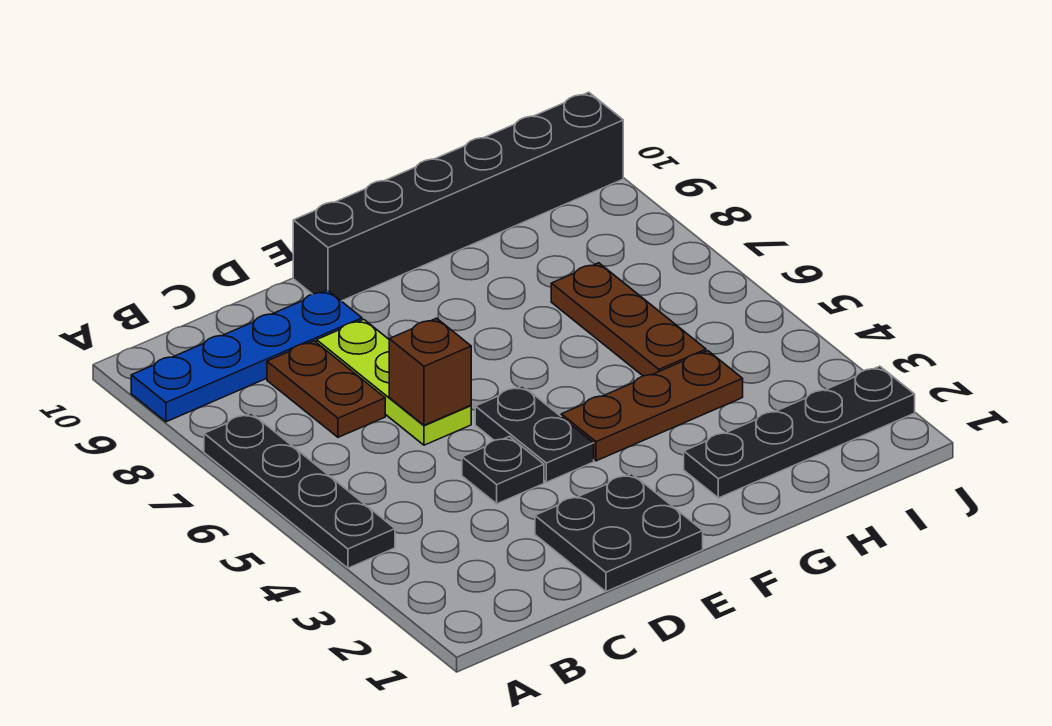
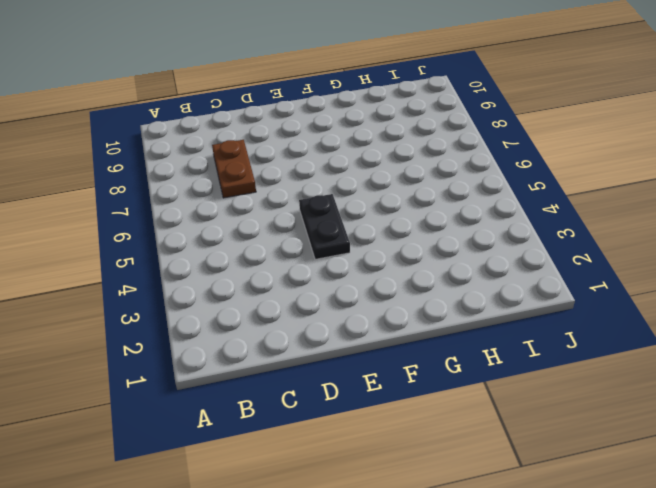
none -> black 1x4 plate [204,413,395,568]
none -> blue 1x4 plate [131,290,362,422]
none -> black 2x2 plate [535,474,703,592]

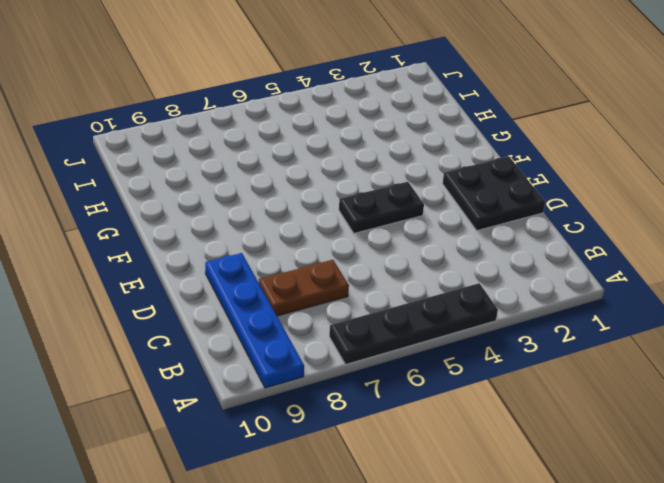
none -> black 1x1 plate [462,436,544,504]
none -> lime 1x3 plate [317,319,471,445]
none -> black 1x6 brick [293,92,623,301]

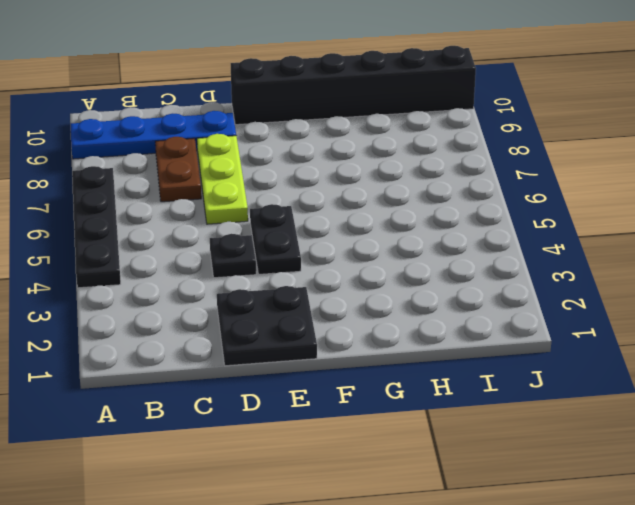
none -> brown 1x3 plate [561,351,743,461]
none -> black 1x4 plate [684,366,915,498]
none -> brown 1x3 plate [551,263,706,376]

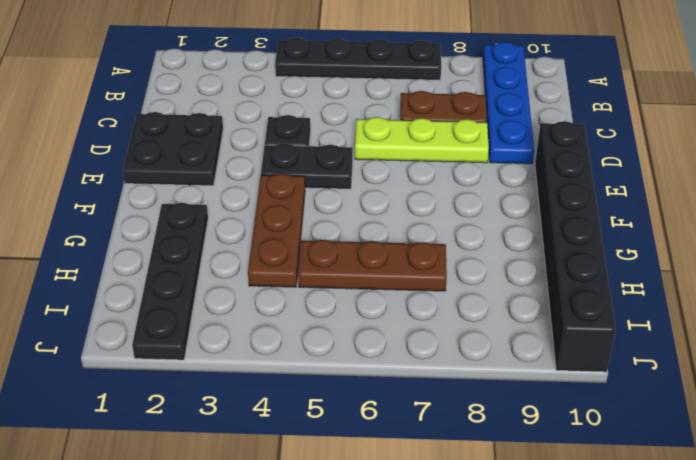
none -> brown 1x1 brick [389,318,471,425]

